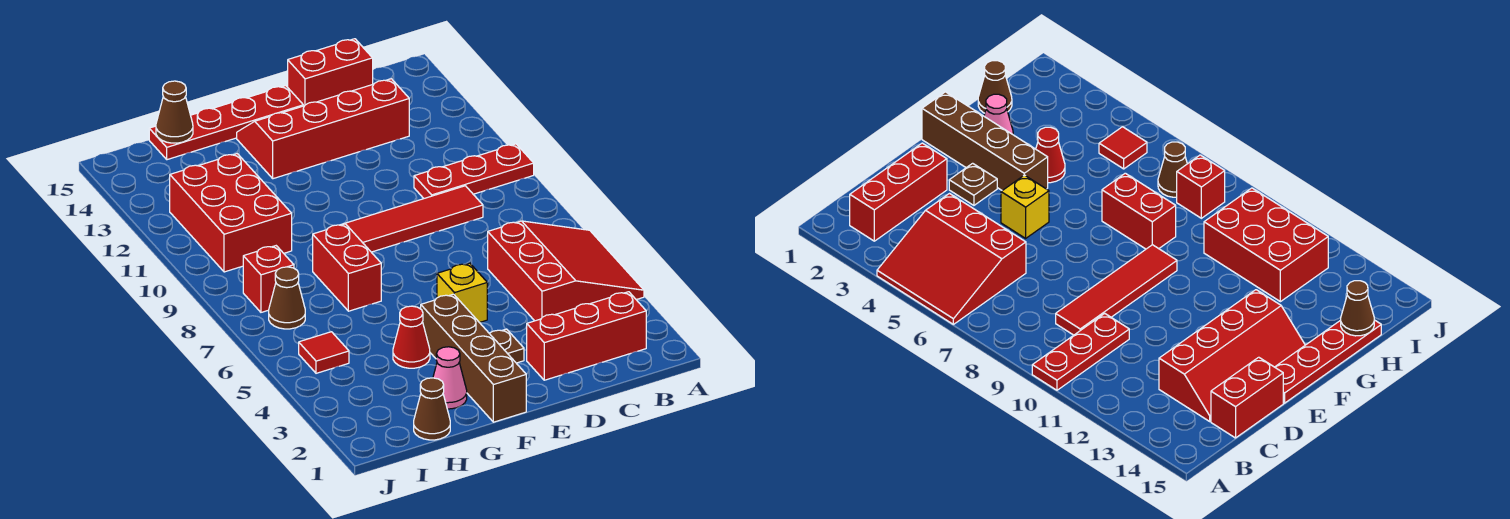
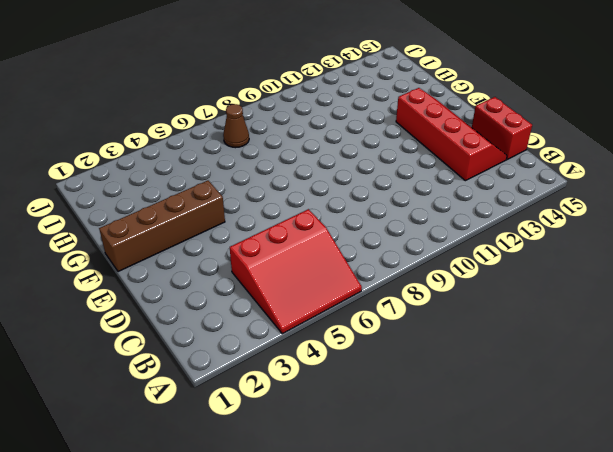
none -> red 1x3 plate [414,144,534,198]
none -> red 1x3 brick [527,292,646,380]
none -> red 1x4 tile [341,186,483,252]

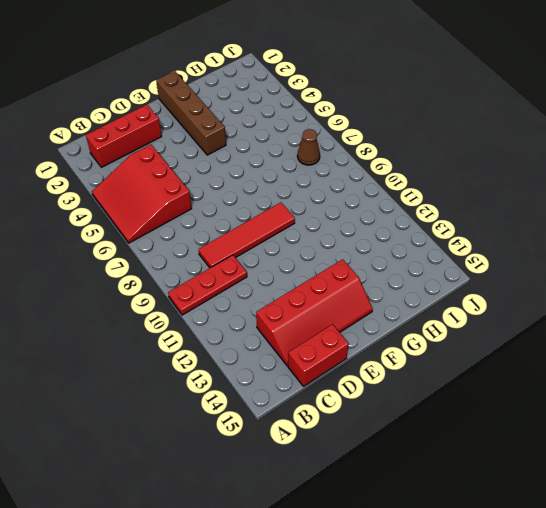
none -> brown 1x1 plate [489,329,524,363]
none -> yellow 1x1 brick [437,263,487,323]
none -> red 1x4 plate [149,86,303,160]

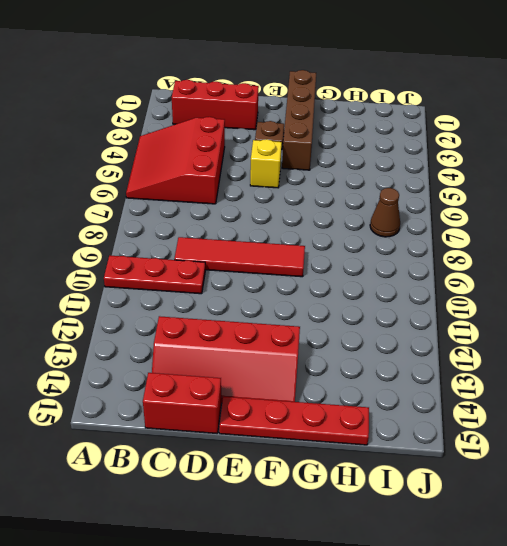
none -> pink 1x1 cone [433,347,467,409]
none -> red 1x1 cone [393,306,430,368]
none -> red 1x2 brick [313,224,381,311]

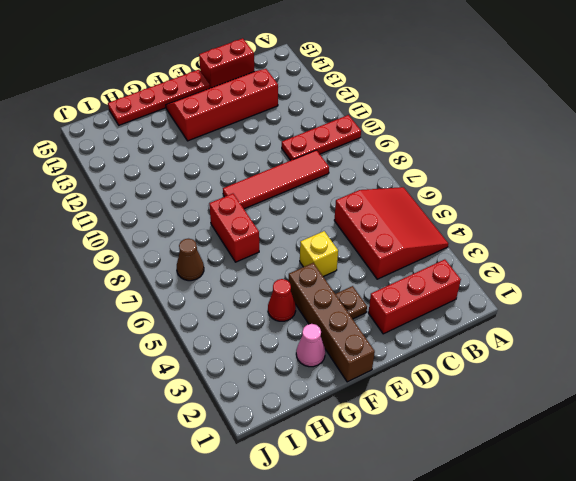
none -> brown 1x1 cone [414,378,450,440]
none -> red 2x3 brick [170,154,292,272]
none -> red 1x1 tile [299,332,349,373]

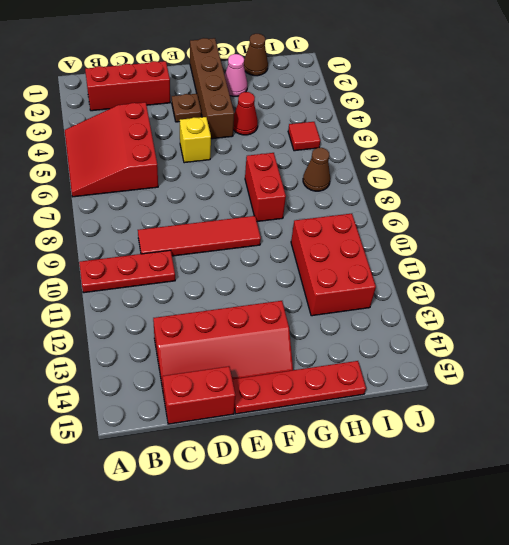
none -> red 1x1 brick [243,246,294,312]
none -> brown 1x1 cone [156,81,193,143]

